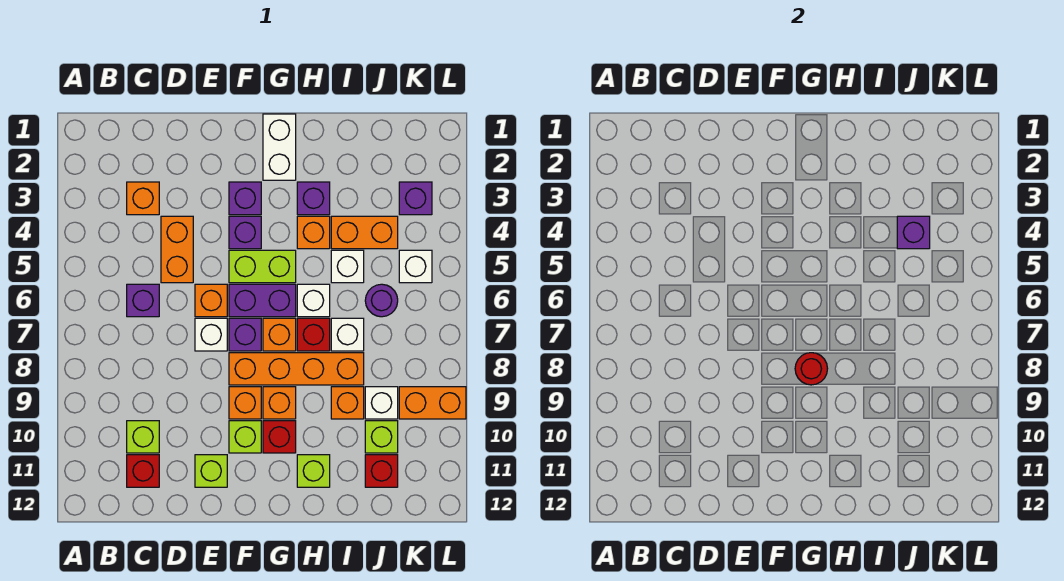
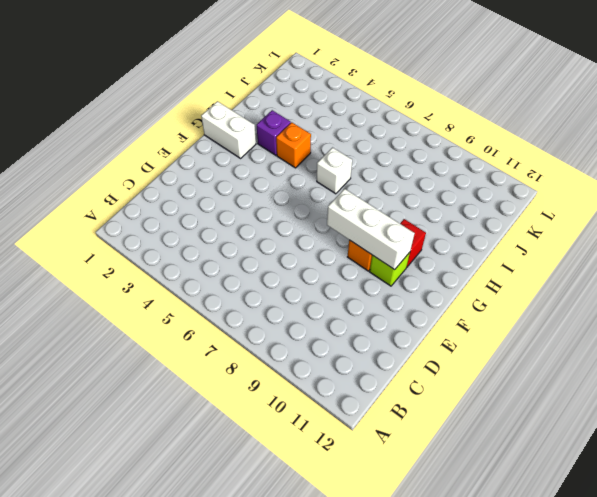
white 1x3 brick [327,189,415,270] -> none
none -> orange 1x1 brick [127,182,159,215]
none -> purple 1x1 brick [127,284,159,317]
none -> lime 1x1 brick [127,421,159,453]
none -> red 1x1 brick [127,455,159,487]

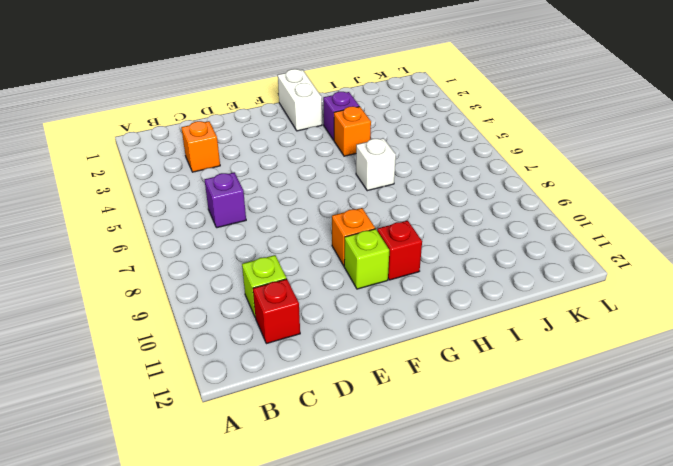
none -> orange 1x2 brick [161,216,193,283]
none -> orange 1x1 brick [195,284,227,317]
none -> white 1x1 brick [195,318,227,351]
none -> lime 1x1 brick [195,455,227,487]

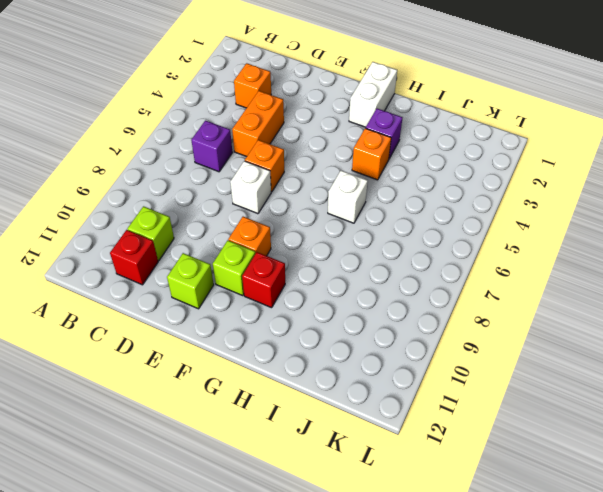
none -> purple 1x1 brick [229,182,261,215]
none -> purple 1x1 brick [229,216,261,249]
none -> lime 1x2 brick [229,250,296,283]
none -> purple 1x2 brick [229,284,296,317]

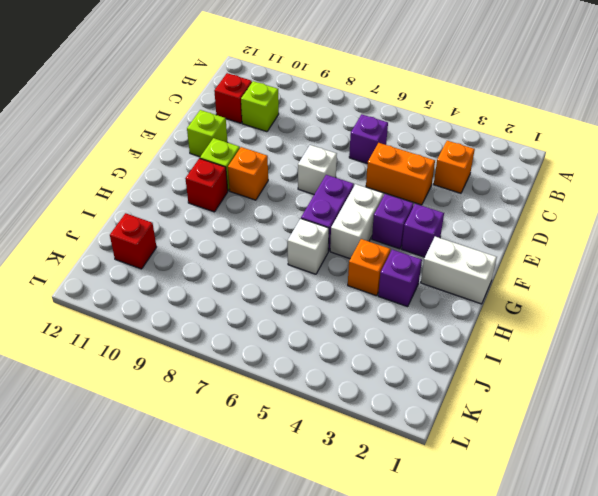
white 1x2 brick [330,184,383,259] -> lime 1x2 brick [229,250,296,283]
none -> orange 1x1 brick [195,284,227,317]
none -> purple 1x1 brick [229,318,261,351]
none -> orange 1x4 brick [229,353,364,385]
none -> orange 1x1 brick [263,318,296,351]

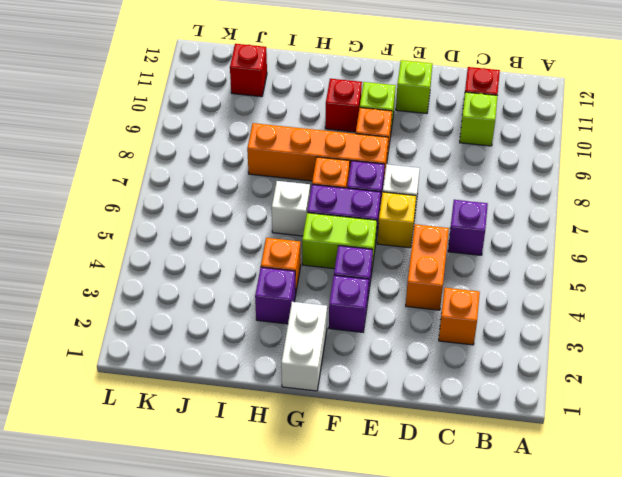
yellow 1x1 brick [377,192,416,248] -> orange 1x1 brick [195,284,227,317]
none -> orange 1x1 brick [263,387,296,419]
none -> red 1x1 brick [297,318,330,351]
none -> lime 1x1 brick [297,455,330,487]
none -> orange 1x2 brick [331,216,398,249]

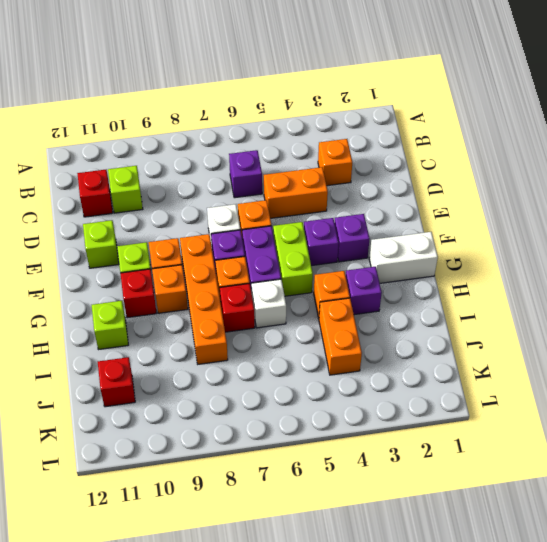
none -> white 1x1 brick [331,250,364,283]
none -> white 1x1 brick [331,318,364,351]
none -> orange 1x1 brick [331,387,364,419]
none -> purple 1x1 round brick [365,284,398,317]

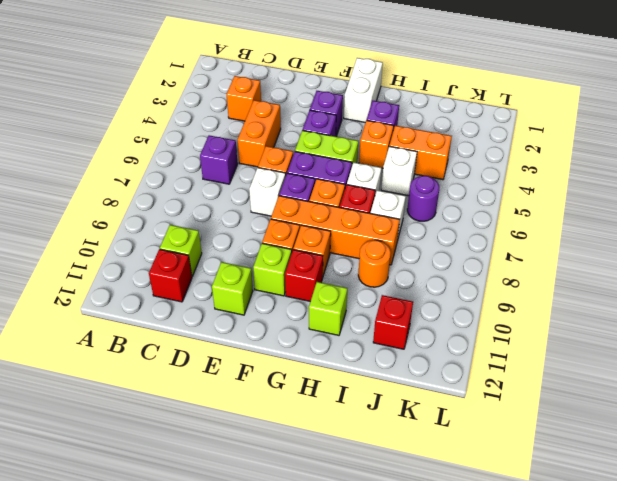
orange 1x1 round brick [358,240,391,287] -> orange 1x1 brick [331,387,364,419]
none -> white 1x1 brick [365,387,398,419]
none -> lime 1x1 brick [365,421,398,453]
none -> purple 1x1 brick [399,182,432,215]
none -> white 1x1 brick [399,250,432,283]

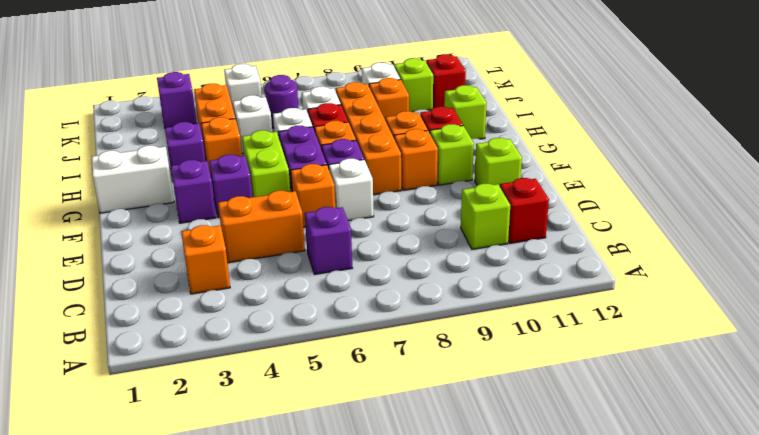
none -> orange 1x2 brick [399,387,466,419]
none -> red 1x1 round brick [795,353,828,385]
none -> purple 1x1 brick [897,216,930,249]

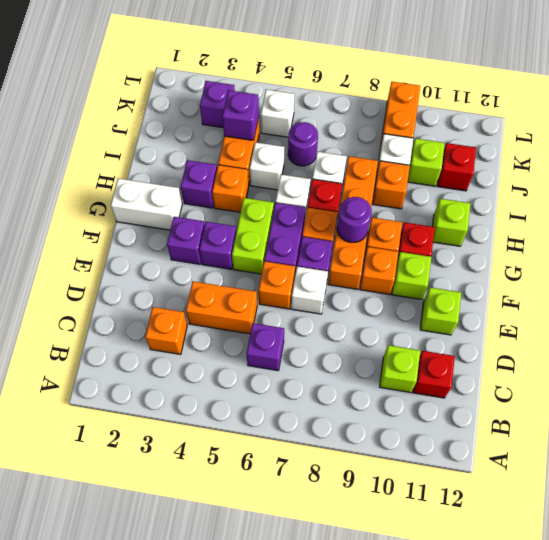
purple 1x1 round brick [337,197,372,242] -> red 1x1 round brick [795,353,828,385]

